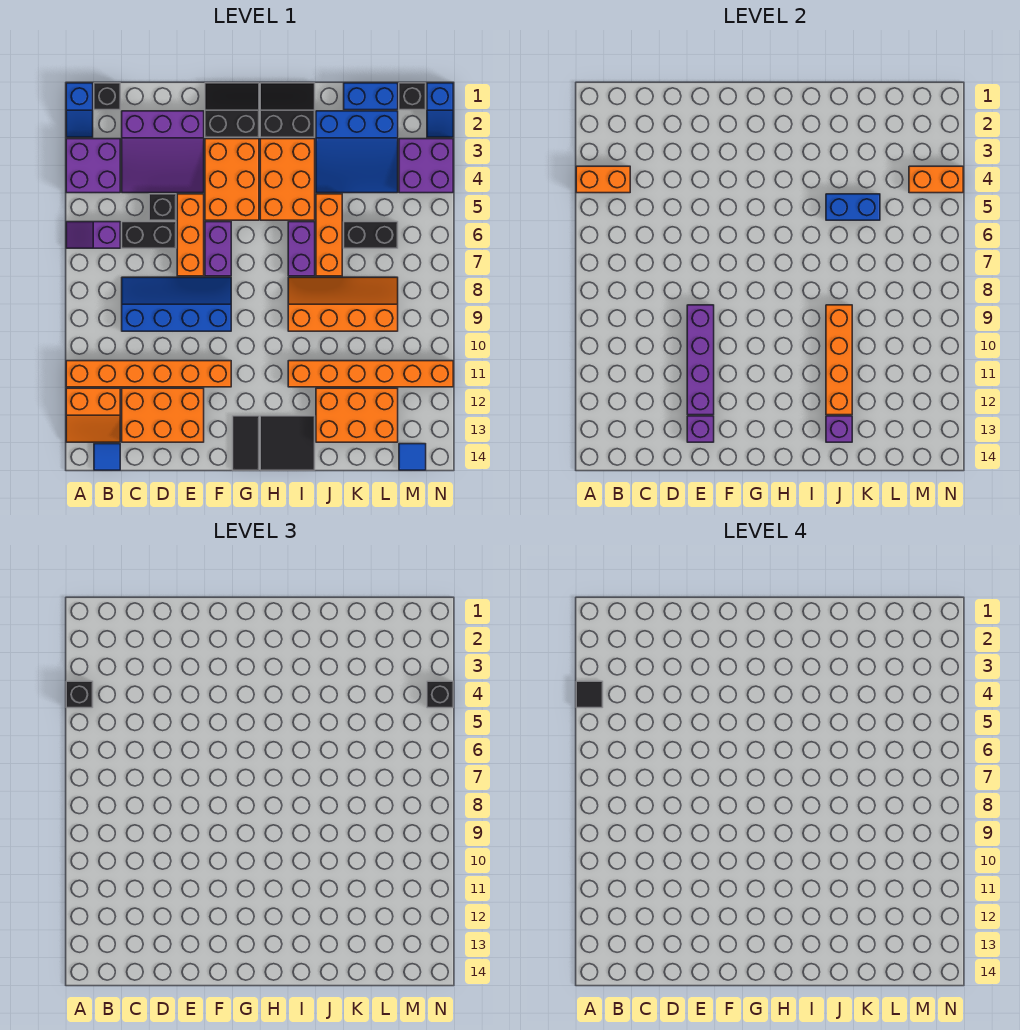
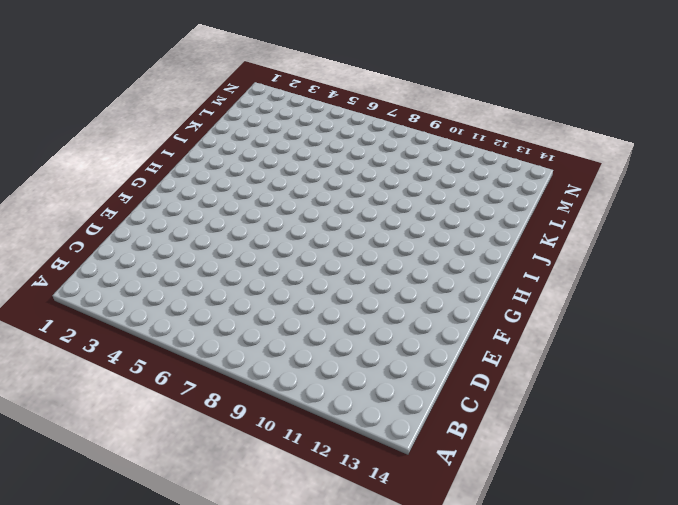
none -> blue 1x2 slope [66,83,93,137]
none -> purple 2x2 brick [66,139,120,193]
none -> purple 1x2 slope [66,222,120,248]
none -> orange 1x6 brick [66,361,231,387]

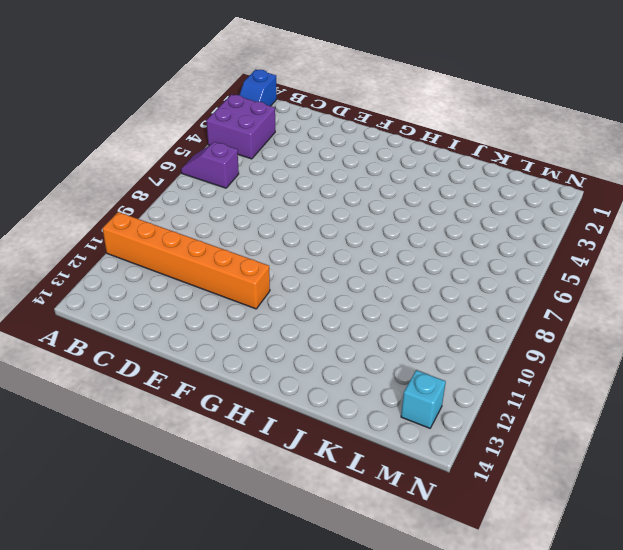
cyan 1x1 brick [401,370,446,428] -> none
none -> orange 2x2 slope [66,388,120,442]
none -> black 1x1 brick [94,83,120,110]
none -> blue 1x1 tile [94,444,120,470]
none -> purple 3x3 slope [122,111,204,193]

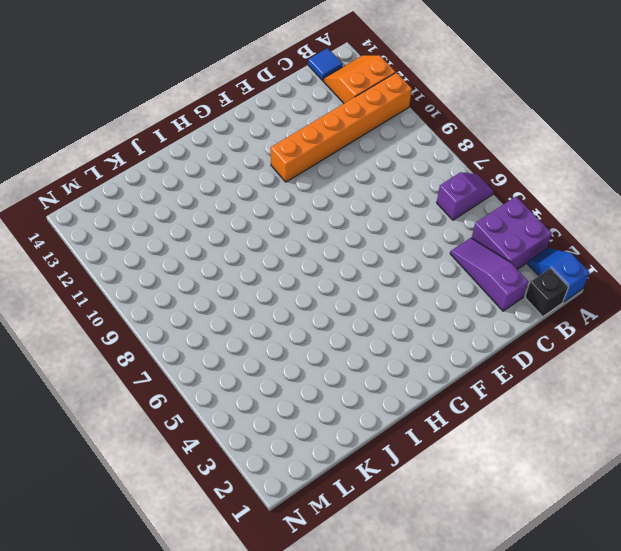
purple 1x3 slope [450,238,528,311] -> purple 3x3 slope [122,111,204,193]
none -> black 1x2 brick [122,222,176,248]
none -> blue 2x4 slope [122,277,231,331]
none -> orange 2x3 brick [122,388,204,442]
none -> black 1x1 brick [149,194,176,220]

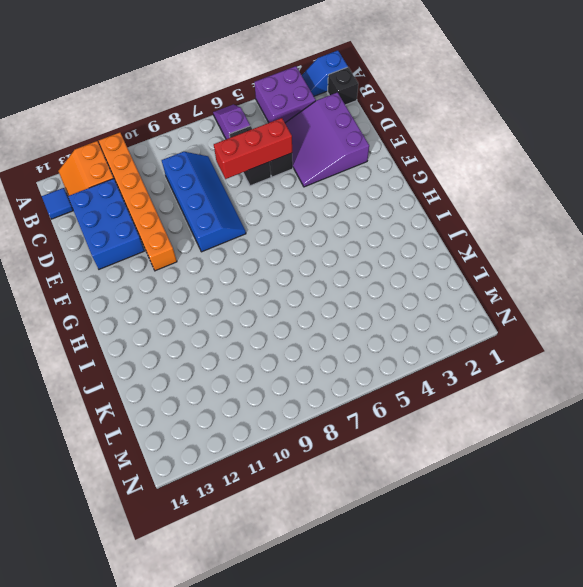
blue 2x3 brick [68,179,144,269] -> orange 2x3 brick [122,388,204,442]
red 1x3 brick [214,118,292,179] -> none
none -> orange 1x3 brick [177,194,204,276]
none -> black 2x2 slope [205,83,259,137]
none -> orange 2x3 brick [205,139,259,220]
none -> purple 1x2 brick [205,222,231,276]

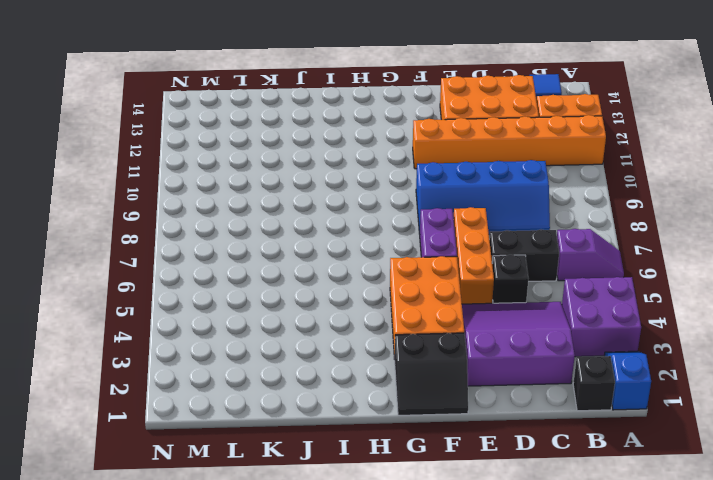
none -> black 1x2 tile [233,416,259,470]
none -> black 2x2 slope [260,83,315,137]
none -> orange 2x3 brick [260,139,315,220]
none -> black 2x2 tile [260,416,315,470]

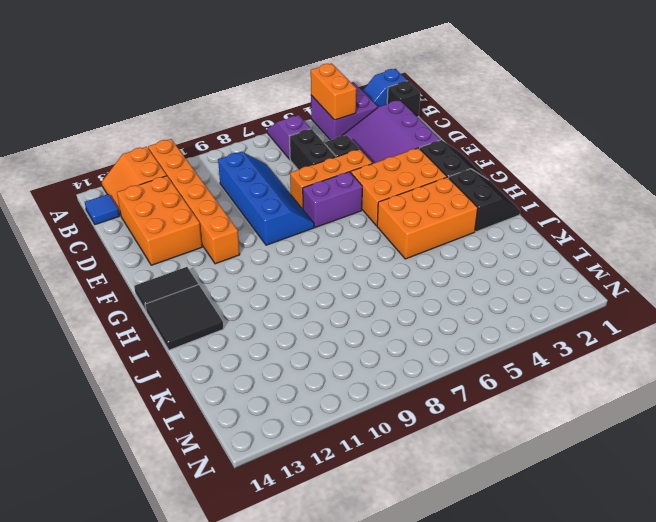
none -> purple 1x2 brick [288,222,315,276]
none -> orange 2x4 slope [288,277,398,331]
none -> orange 1x6 brick [288,361,453,387]
none -> blue 3x3 slope [316,111,398,193]

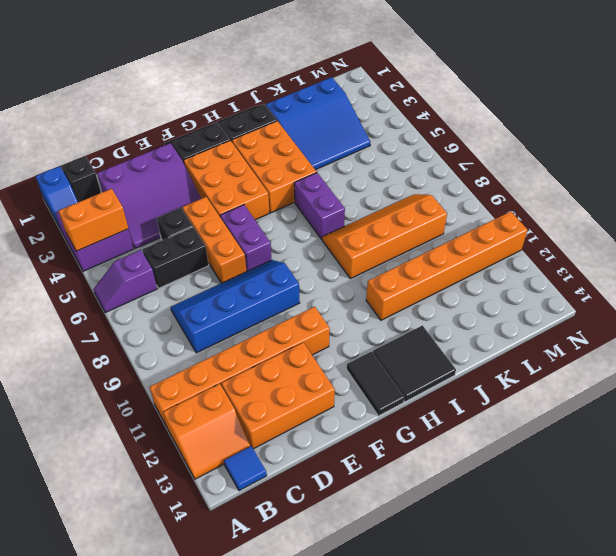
none -> orange 1x3 brick [316,194,342,276]
none -> orange 2x3 brick [316,388,398,442]
none -> blue 1x2 brick [344,83,398,110]
none -> black 1x2 brick [344,222,398,248]

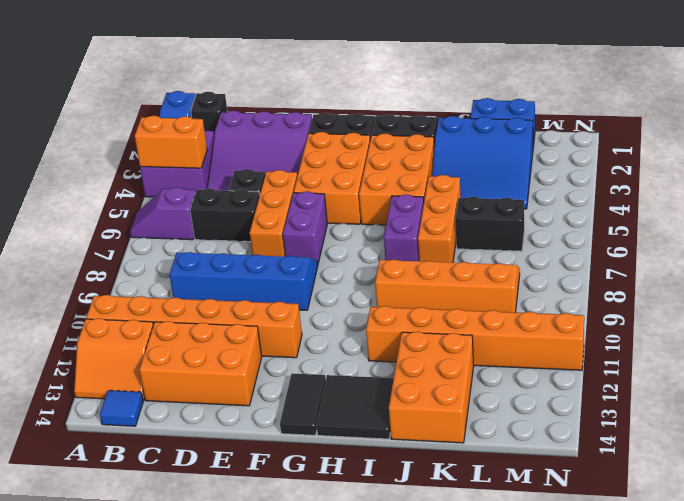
orange 2x3 brick [389,332,474,443] -> orange 2x3 brick turned to [316,388,398,442]
none -> black 1x1 brick [399,83,426,110]
none -> purple 2x2 brick [399,139,453,193]
none -> blue 1x1 tile [399,444,426,470]
none -> blue 1x2 slope [427,83,453,137]

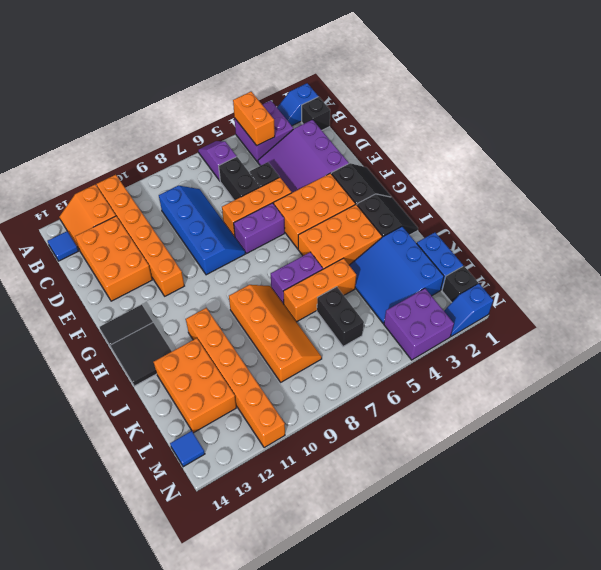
none -> purple 1x4 brick [687,305,714,415]
none -> purple 1x1 brick [687,416,714,442]
none -> blue 1x2 brick [826,194,880,220]
none -> orange 1x4 brick [826,305,852,415]

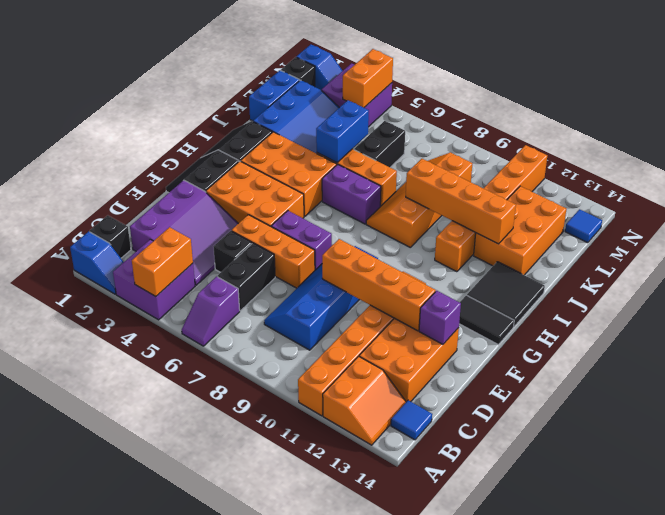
orange 1x4 brick [322,239,436,331] -> purple 1x4 brick [687,305,714,415]
none -> purple 1x1 brick [826,416,852,442]
none -> black 1x1 brick [66,681,93,708]
none -> black 1x1 brick [427,681,453,708]
none -> black 1x1 tile [576,681,603,708]

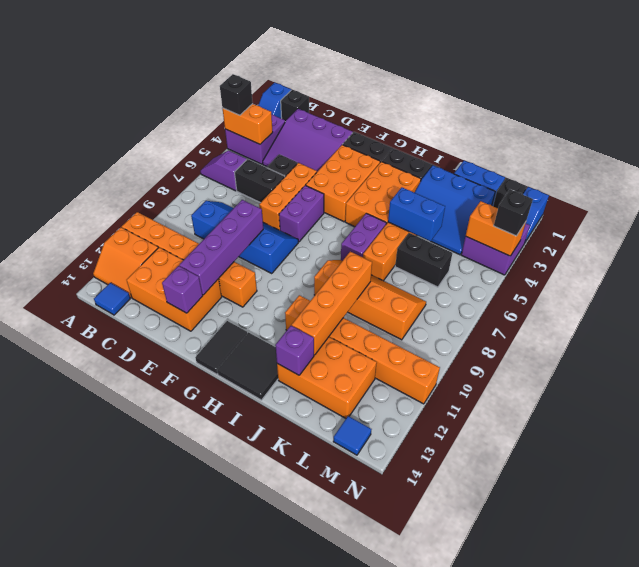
none -> black 1x1 tile [576,681,603,708]

